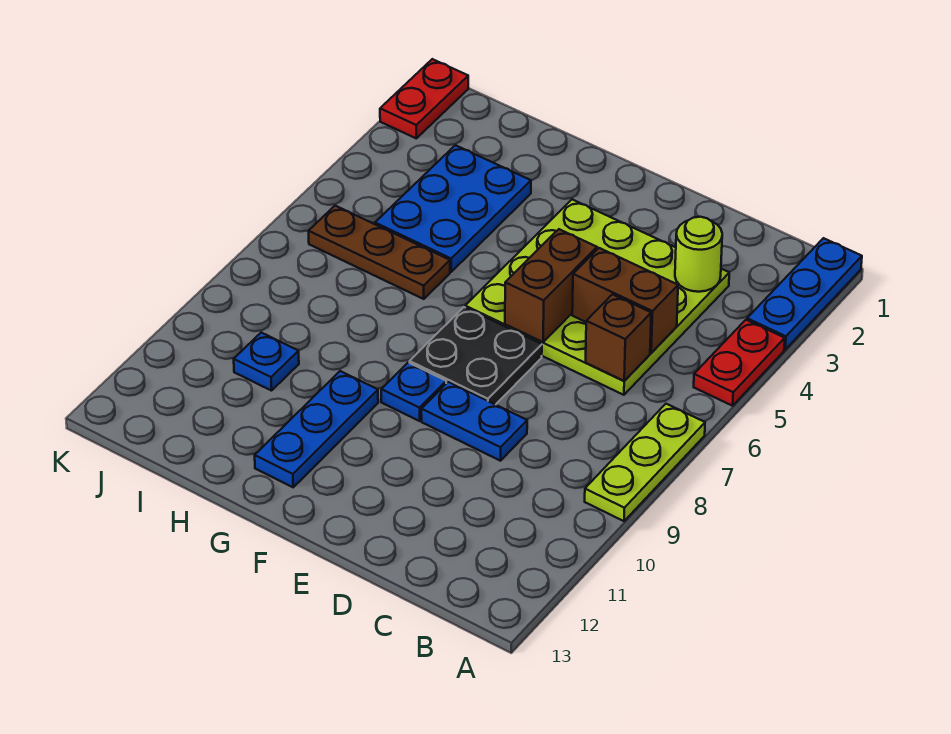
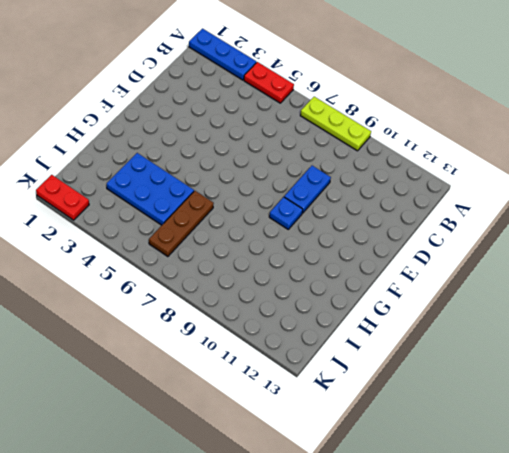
none -> lime 4x4 plate [465,200,729,395]
none -> black 2x2 plate [410,307,542,405]
none -> blue 1x3 plate [255,371,378,487]

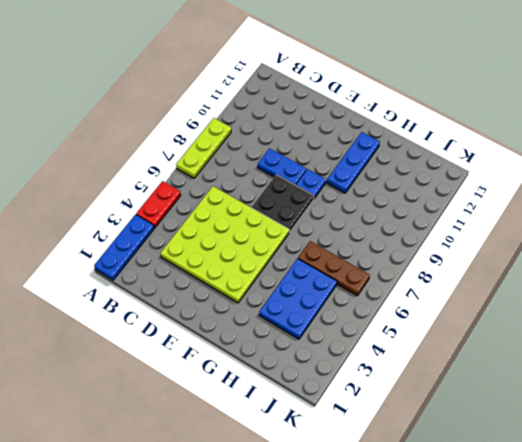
none -> blue 1x1 plate [234,333,299,391]
none -> red 1x2 plate [380,59,468,138]
none -> lime 1x1 round brick [675,217,722,292]

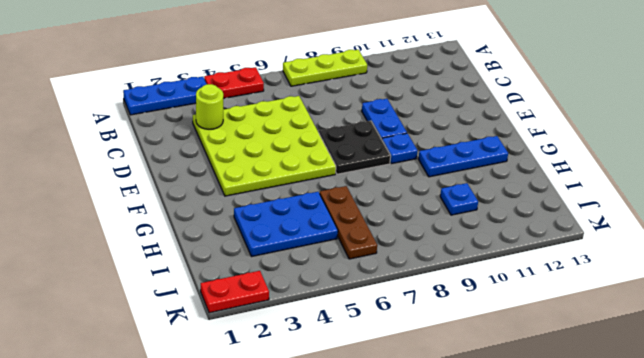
none -> brown 1x2 brick [572,248,678,353]
none -> brown 1x1 brick [586,294,651,381]
none -> brown 1x2 brick [505,229,597,342]

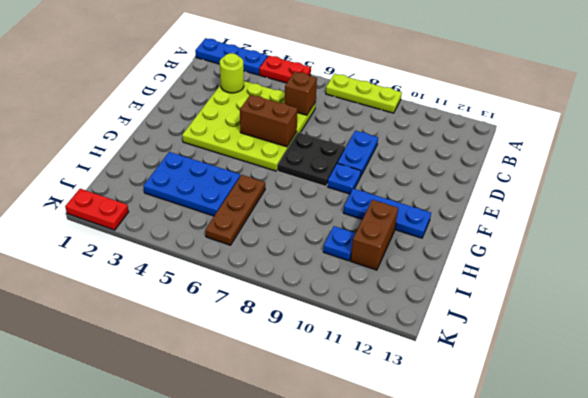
brown 1x2 brick [351,200,398,270] -> brown 1x2 brick moved to [572,248,678,353]

